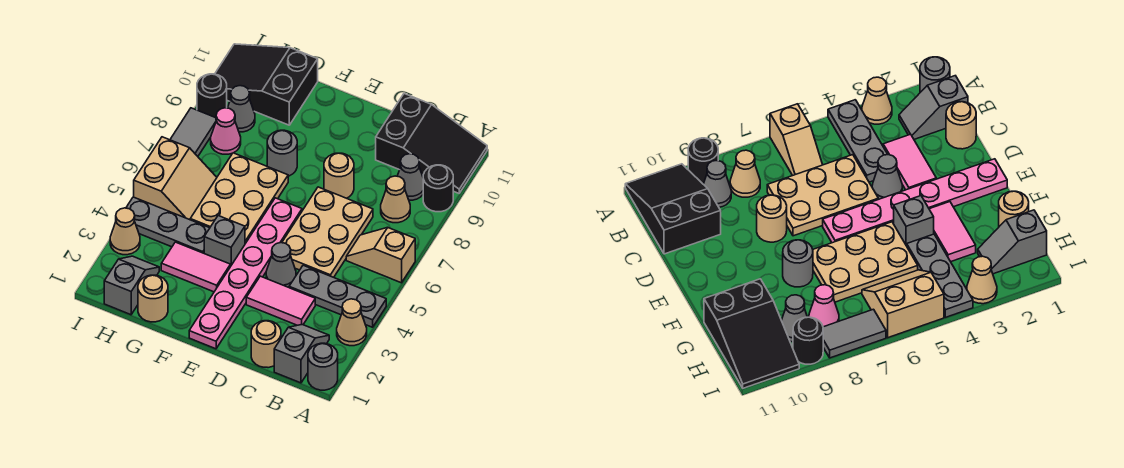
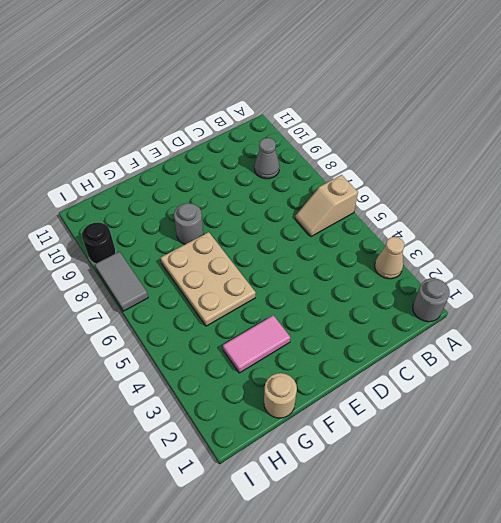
none -> grey 1x3 plate [289,265,386,327]
none -> black 1x1 round brick [423,165,453,212]
none -> black 2x3 slope [376,94,487,193]

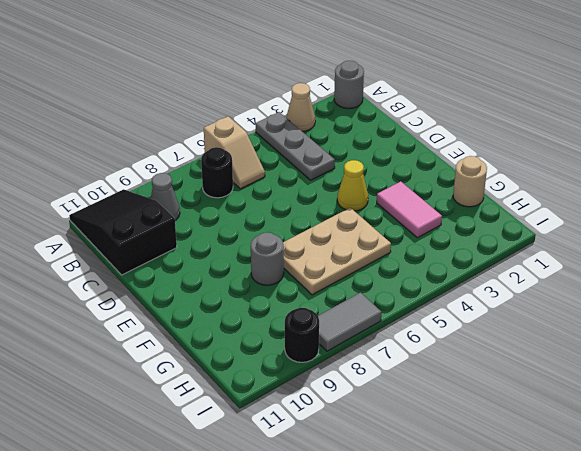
black 1x1 round brick [201,147,233,198] -> black 1x1 round brick moved to [423,165,453,212]
yellow 1x1 cone [337,160,368,211] -> pink 1x6 plate [189,198,302,349]
none -> grey 1x2 slope [274,325,329,383]
none -> tan 1x1 cone [381,176,410,223]
none -> tan 1x1 round brick [251,321,281,368]

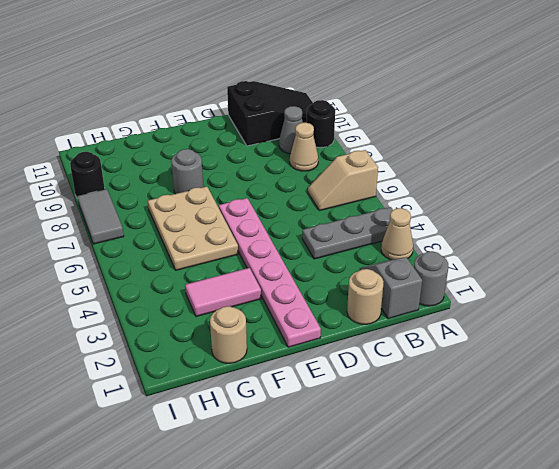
none -> pink 1x2 tile [246,276,315,325]
none -> tan 2x3 plate [282,187,373,277]
none -> grey 1x1 cone [266,243,296,287]

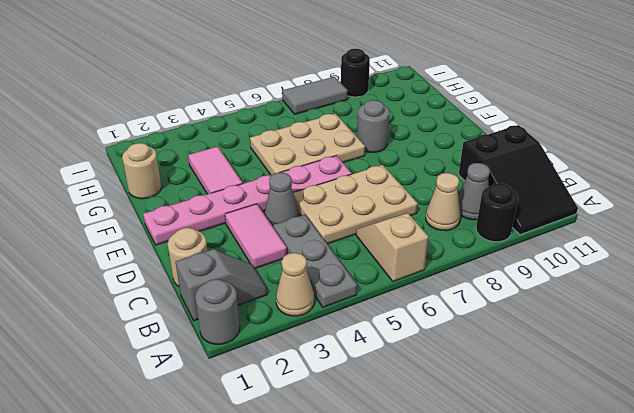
none -> tan 1x1 round brick [324,153,354,198]
none -> grey 1x1 brick [204,216,245,267]
none -> grey 1x3 plate [126,197,210,253]

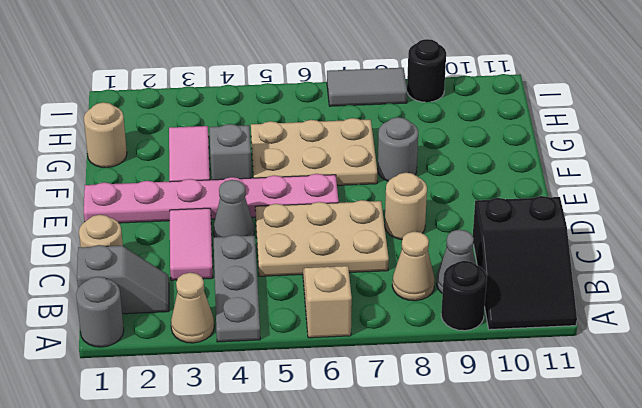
none -> grey 1x3 plate [126,197,210,253]
none -> black 2x3 slope [215,44,318,125]
none -> grey 1x2 slope [104,256,159,315]

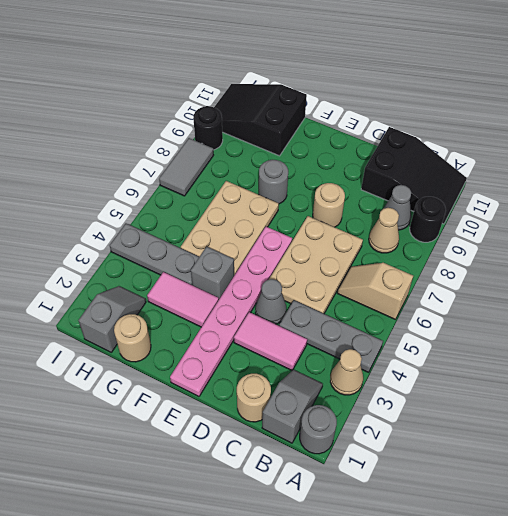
none -> tan 2x2 slope [134,137,217,220]
none -> pink 1x1 cone [211,108,241,154]
none -> grey 1x1 cone [228,86,255,132]

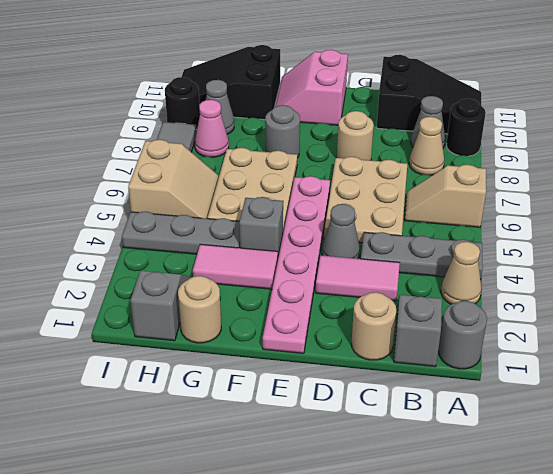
pink 2x2 slope [275,50,348,125] -> none
none -> tan 1x1 cone [110,208,140,255]

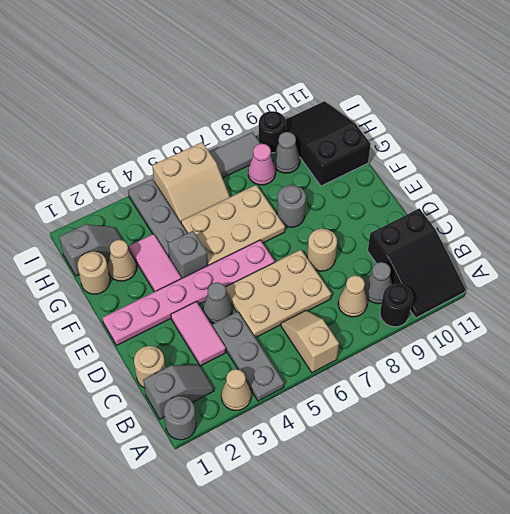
tan 1x1 cone [108,240,136,281] -> tan 1x1 cone moved to [110,208,140,255]

